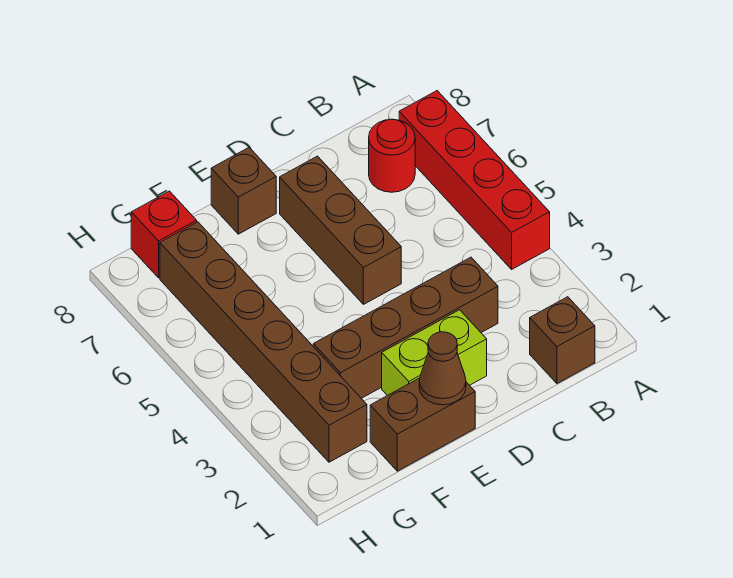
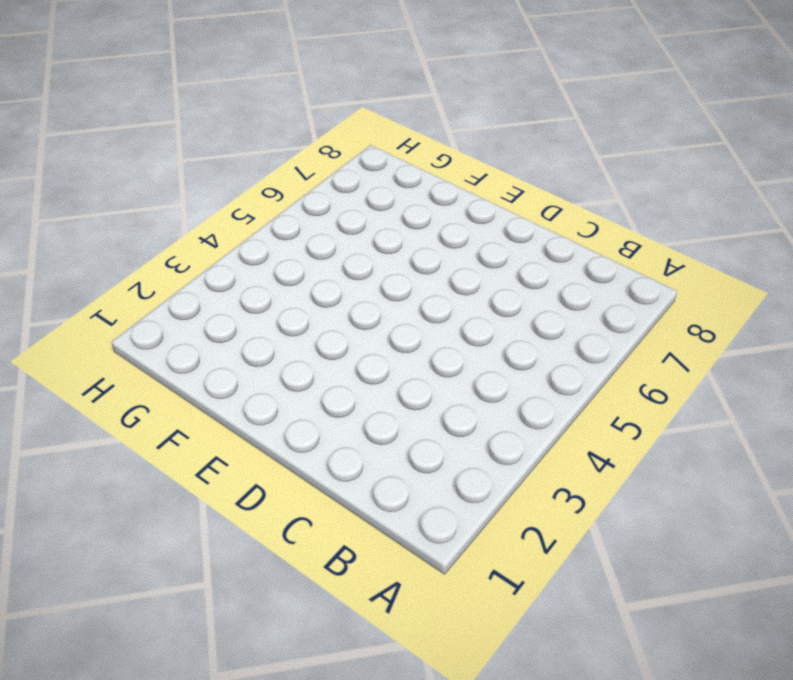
none -> red 1x4 brick [399,91,550,269]
none -> brown 1x1 brick [530,297,595,383]

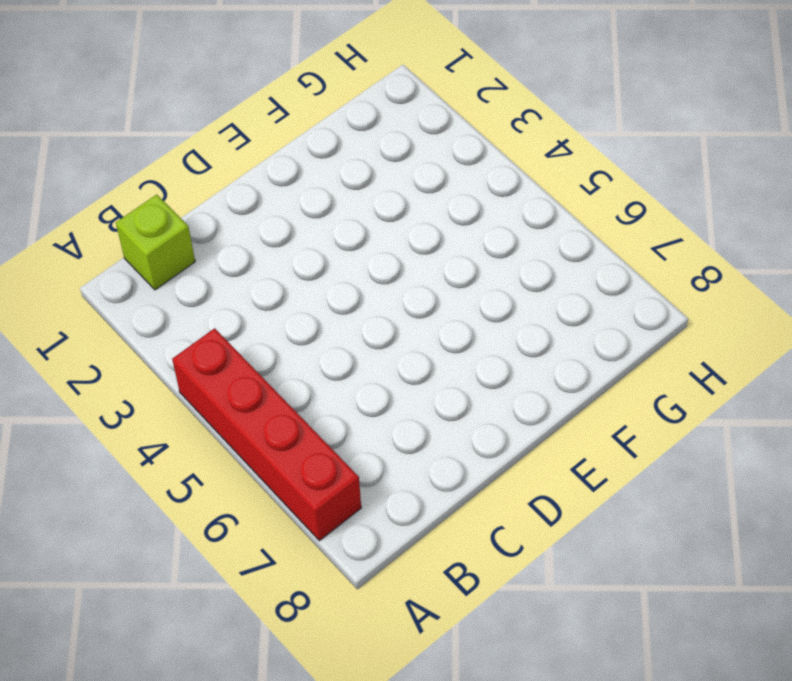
lime 1x1 brick [116,195,195,290] -> brown 1x1 brick [530,297,595,383]
none -> red 1x1 round brick [369,119,415,192]
none -> brown 1x4 brick [313,257,498,398]

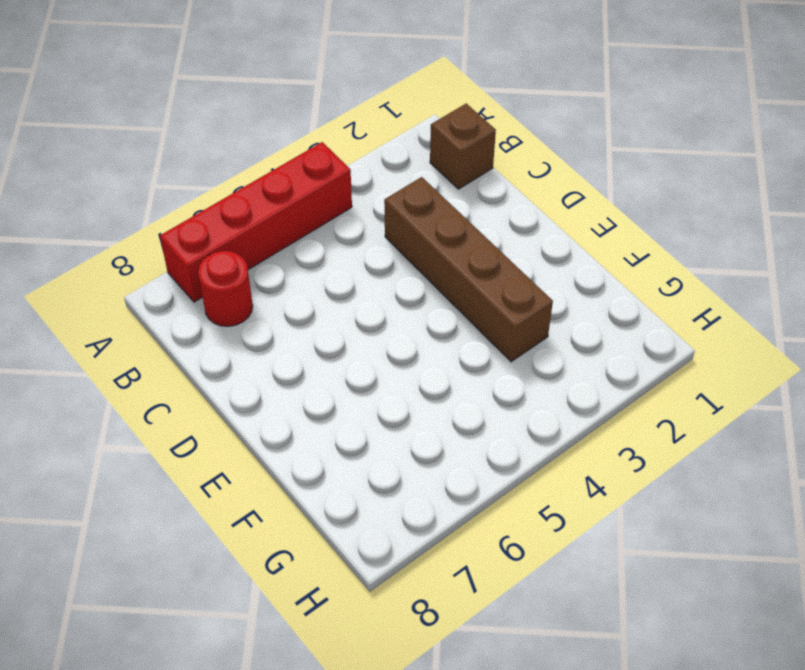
none -> lime 1x2 brick [382,310,487,396]
none -> brown 1x3 brick [280,156,401,304]

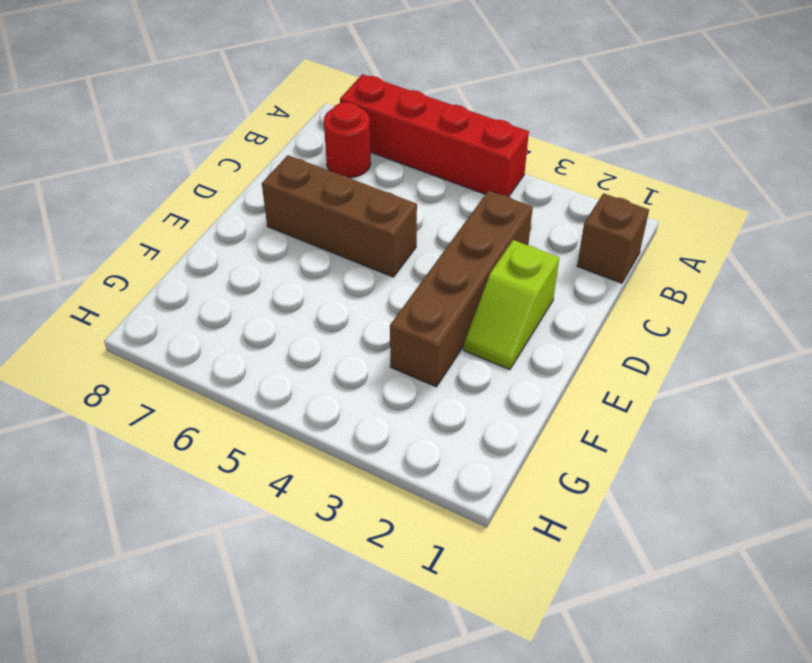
lime 1x2 slope [464,240,559,370] -> lime 1x2 brick [382,310,487,396]
none -> brown 1x2 brick [370,378,475,471]
none -> brown 1x1 brick [211,147,276,234]

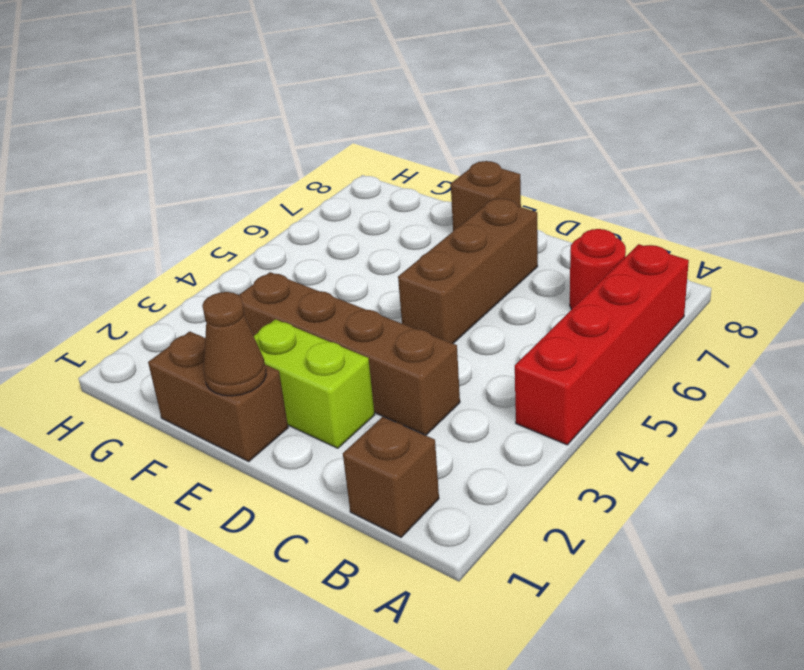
none -> brown 1x6 brick [160,222,367,462]
none -> red 1x1 brick [131,191,197,278]

